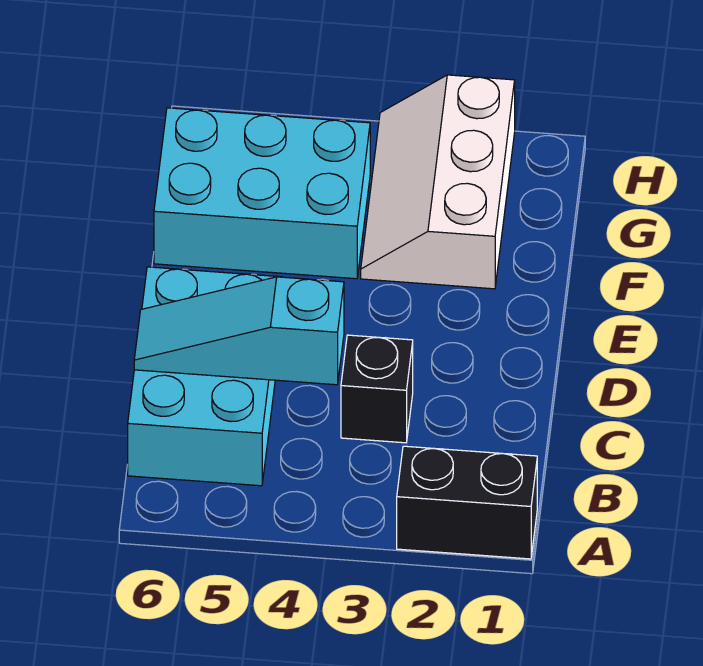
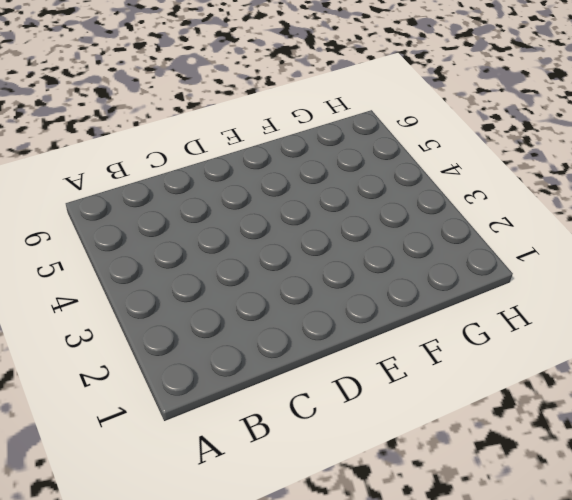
none -> black 1x2 brick [397,446,537,559]
none -> cyan 2x3 brick [128,267,278,486]

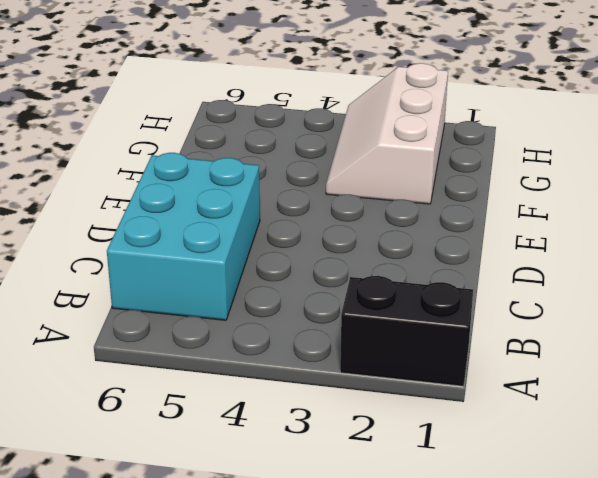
none -> black 1x1 brick [341,335,413,443]
none -> cyan 2x3 brick [154,108,370,279]

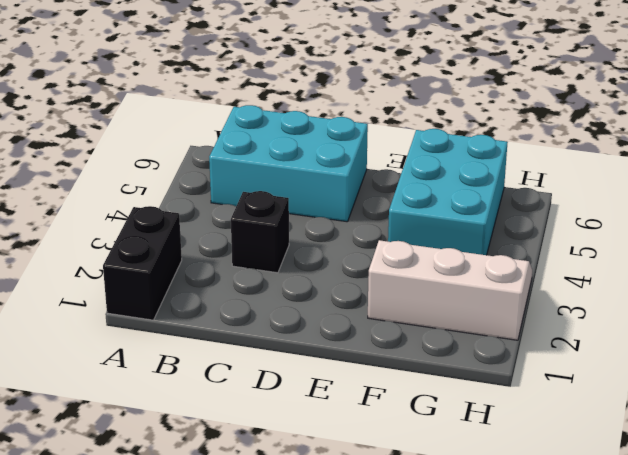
none -> cyan 1x3 slope [134,277,344,385]

